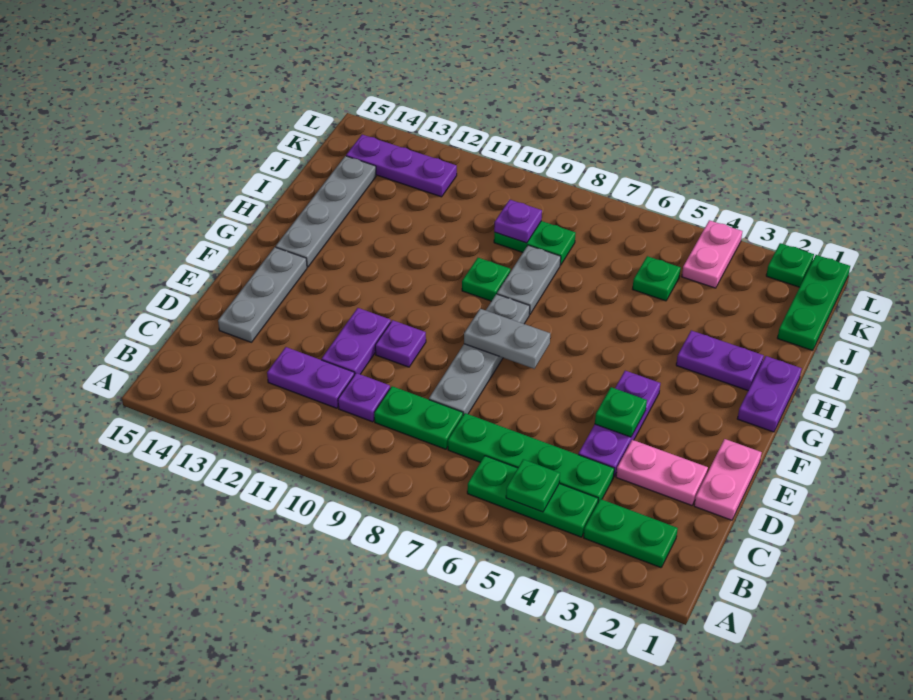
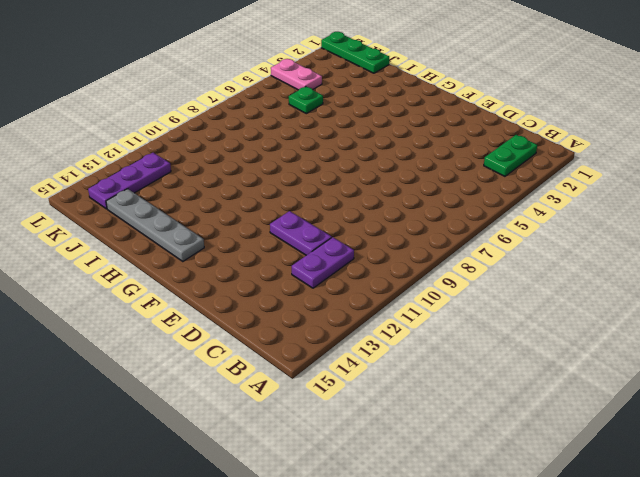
none -> green 1x3 plate [467,456,598,537]
none -> green 1x4 plate [448,413,614,502]
none -> green 1x2 plate [374,386,463,449]

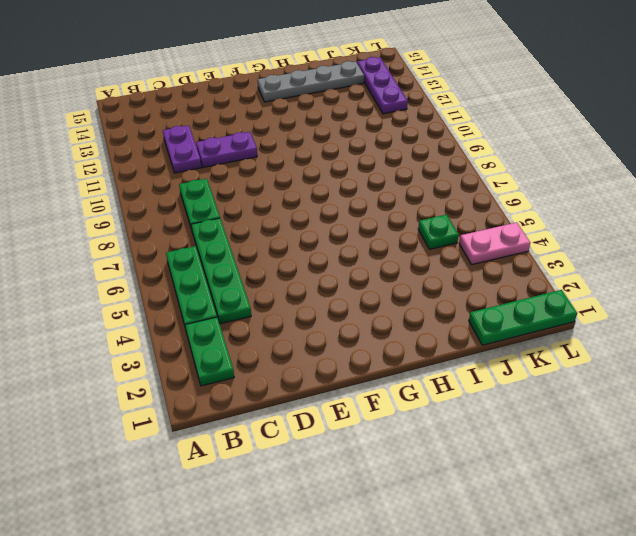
none -> purple 1x1 plate [338,373,390,422]
none -> pink 1x2 plate [694,439,762,520]
none -> pink 1x2 plate [616,440,708,505]

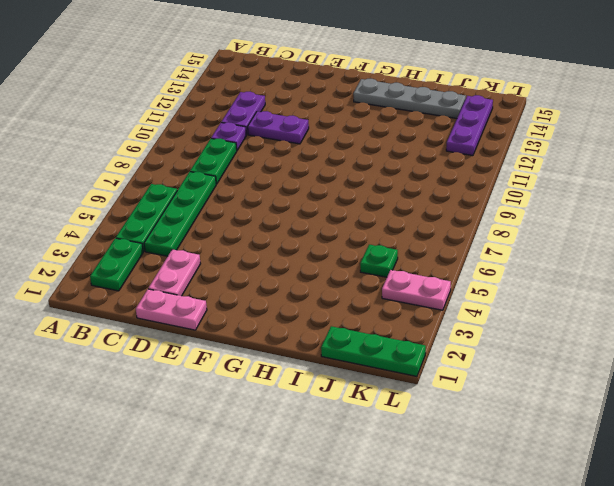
none -> purple 1x3 plate [578,371,660,476]
none -> grey 1x4 plate [429,294,530,415]
none -> grey 1x3 plate [218,247,307,342]

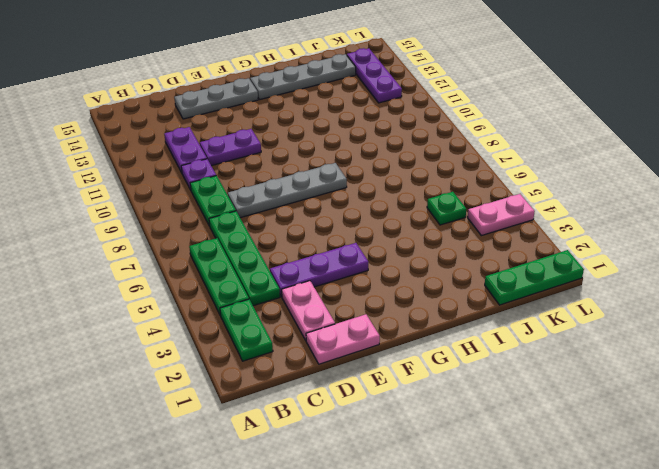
none -> purple 1x1 plate [375,320,426,367]
none -> purple 1x2 plate [737,356,802,432]
none -> purple 1x2 plate [676,330,764,390]

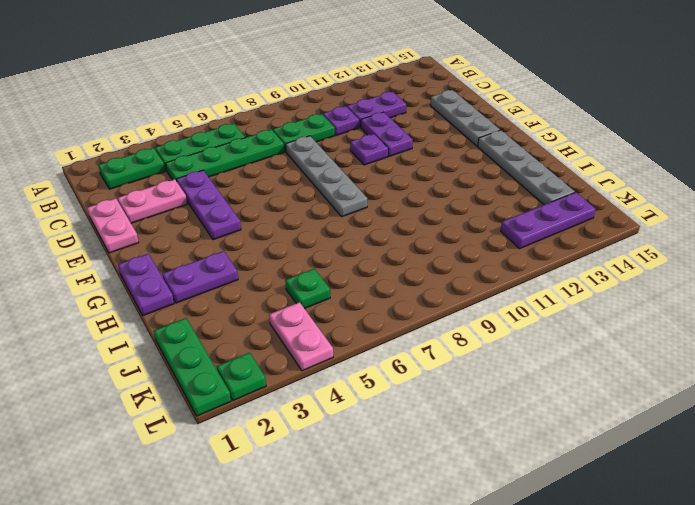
none -> grey 1x2 plate [497,245,561,315]
none -> green 1x1 plate [462,258,511,301]
none -> green 1x2 plate [494,221,576,265]

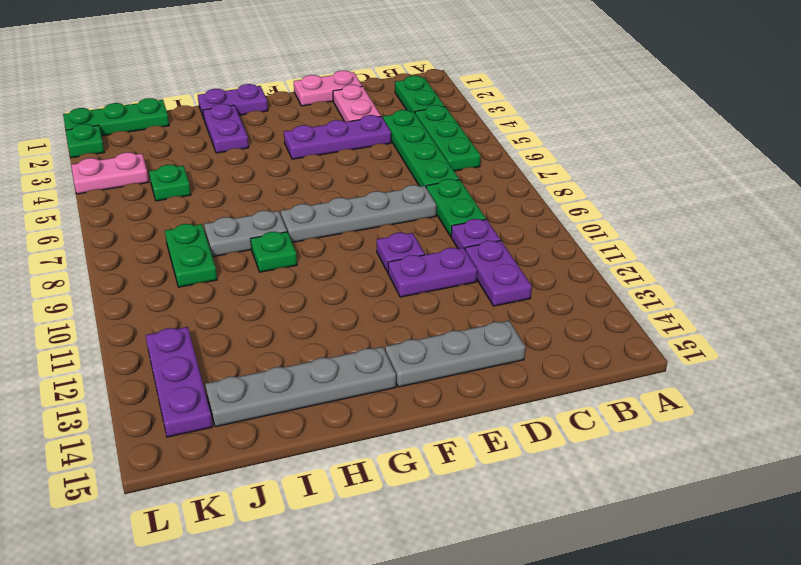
none -> green 1x1 plate [506,459,560,512]
none -> green 1x1 plate [595,387,647,437]
none -> grey 1x2 plate [464,309,550,369]

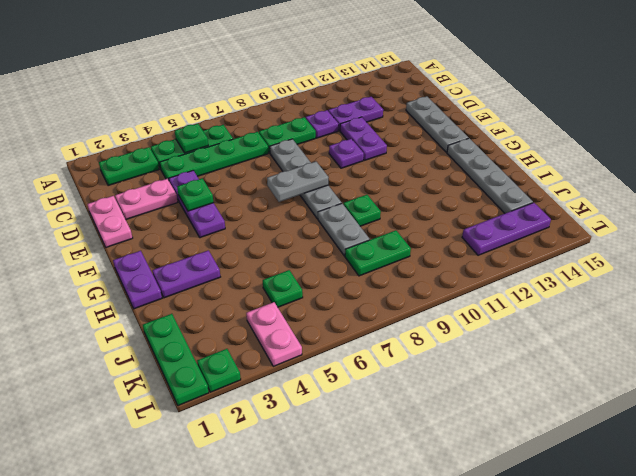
none -> purple 1x1 plate [494,200,542,243]

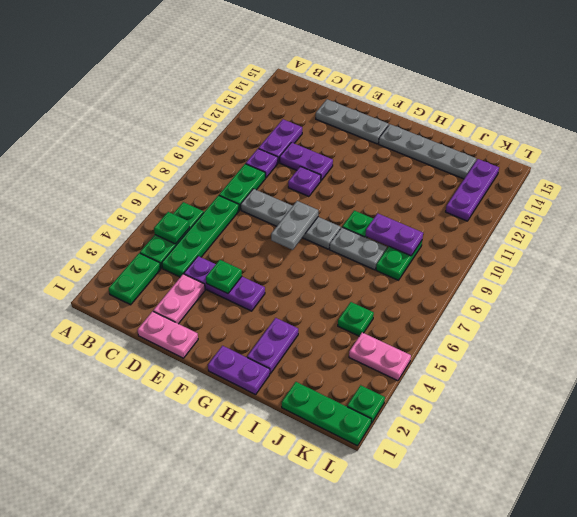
purple 1x2 plate [366,213,423,256] -> purple 1x1 plate [494,200,542,243]

